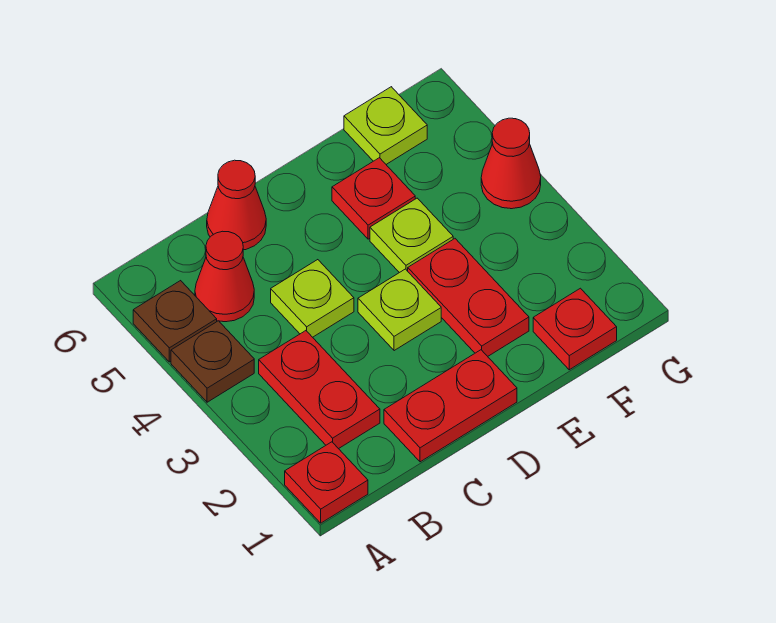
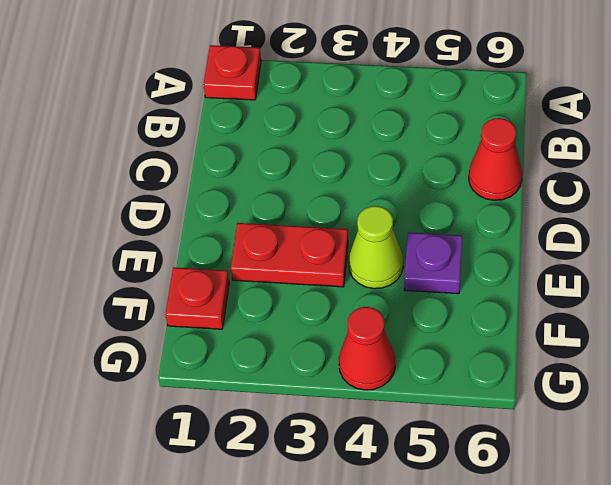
lime 1x1 cone [349,206,403,289] -> lime 1x1 plate [370,198,453,273]
purple 1x1 plate [404,232,463,294] -> red 1x1 plate [332,158,415,239]
none -> brown 1x1 plate [171,321,254,402]
none -> brown 1x1 plate [133,281,217,362]
none -> red 1x2 plate [259,331,380,449]

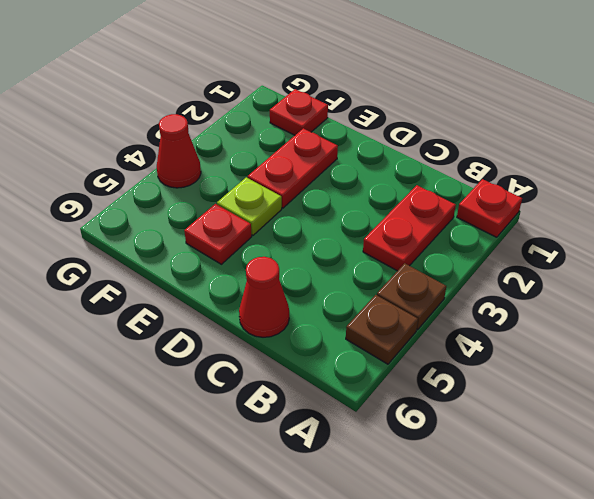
none -> red 1x1 cone [195,231,254,322]
none -> red 1x2 plate [384,350,517,462]
none -> lime 1x1 plate [271,260,354,337]

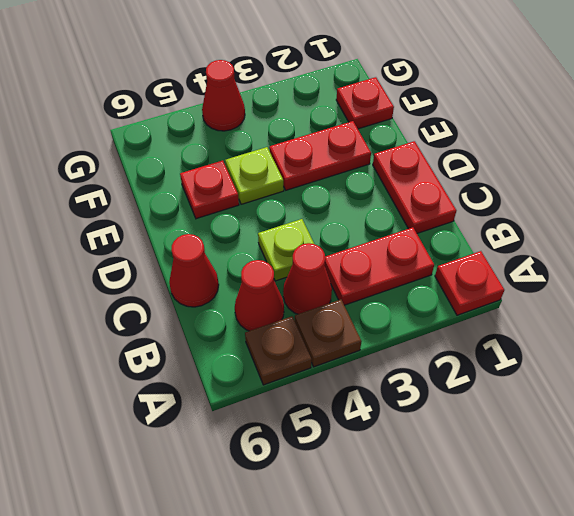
red 1x1 cone [283,243,332,314] -> none
none -> lime 1x1 plate [358,269,441,351]
none -> lime 1x1 plate [344,87,427,164]

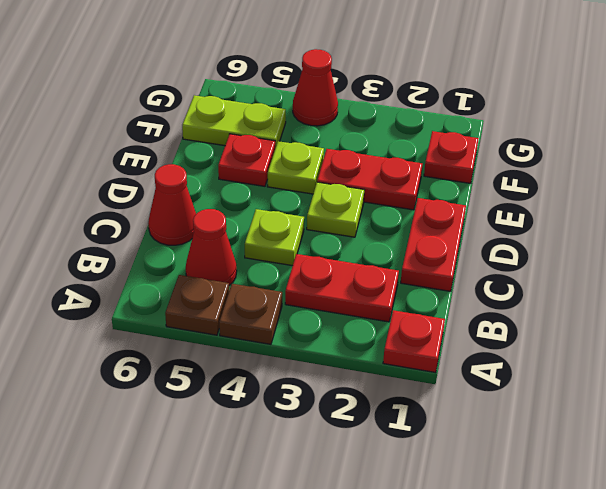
lime 1x2 plate [182,95,286,148] -> lime 1x1 plate [344,87,427,164]

